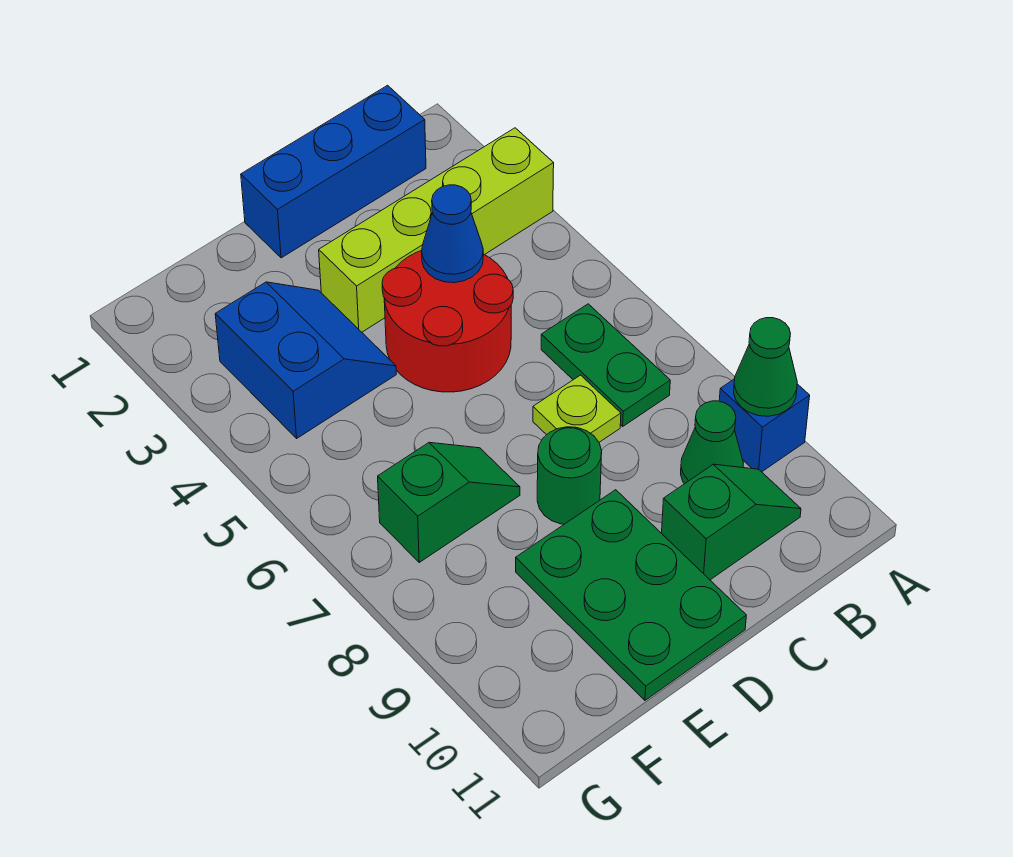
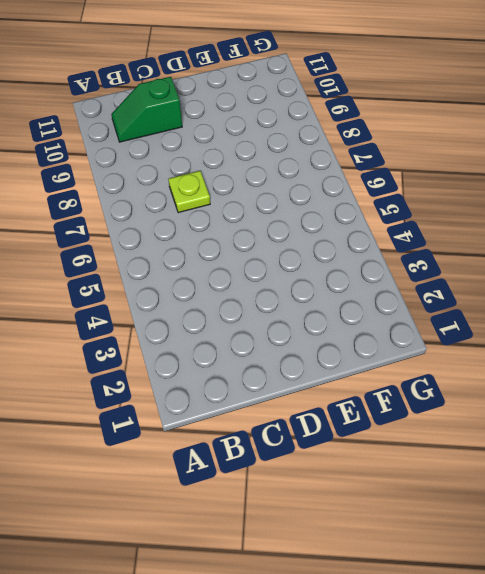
none -> lime 1x4 brick [319,128,554,332]
none -> blue 1x1 brick [719,379,810,472]
none -> blue 1x3 brick [241,85,426,258]

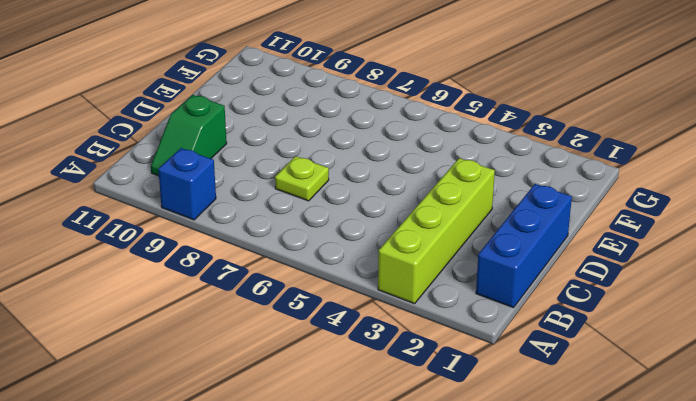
none -> green 1x2 plate [541,304,670,426]
none -> green 1x1 cone [681,401,743,484]
none -> red 2x2 round brick [382,251,513,392]

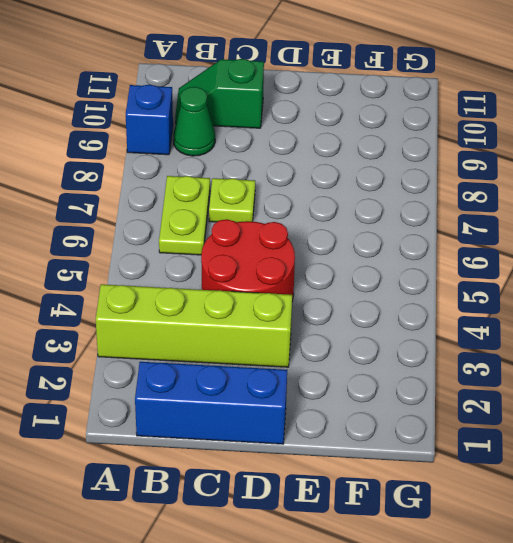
lime 1x2 plate [159,176,210,255] -> green 1x2 plate [541,304,670,426]
none -> green 1x1 round brick [537,427,602,524]
none -> green 2x3 plate [516,490,746,700]
none -> blue 2x2 slope [215,282,396,438]

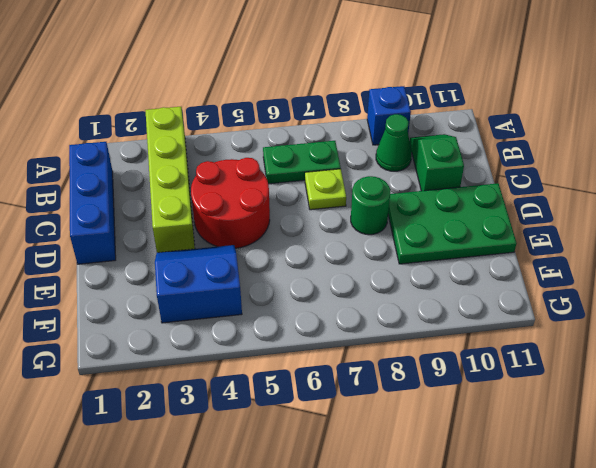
none -> green 1x2 slope [378,442,520,562]
none -> green 1x1 cone [734,318,797,416]
none -> blue 1x1 cone [422,185,483,283]

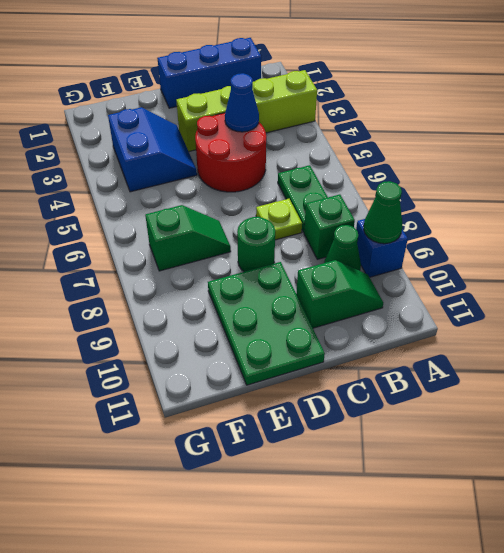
green 1x1 brick [304,194,355,259] -> none

